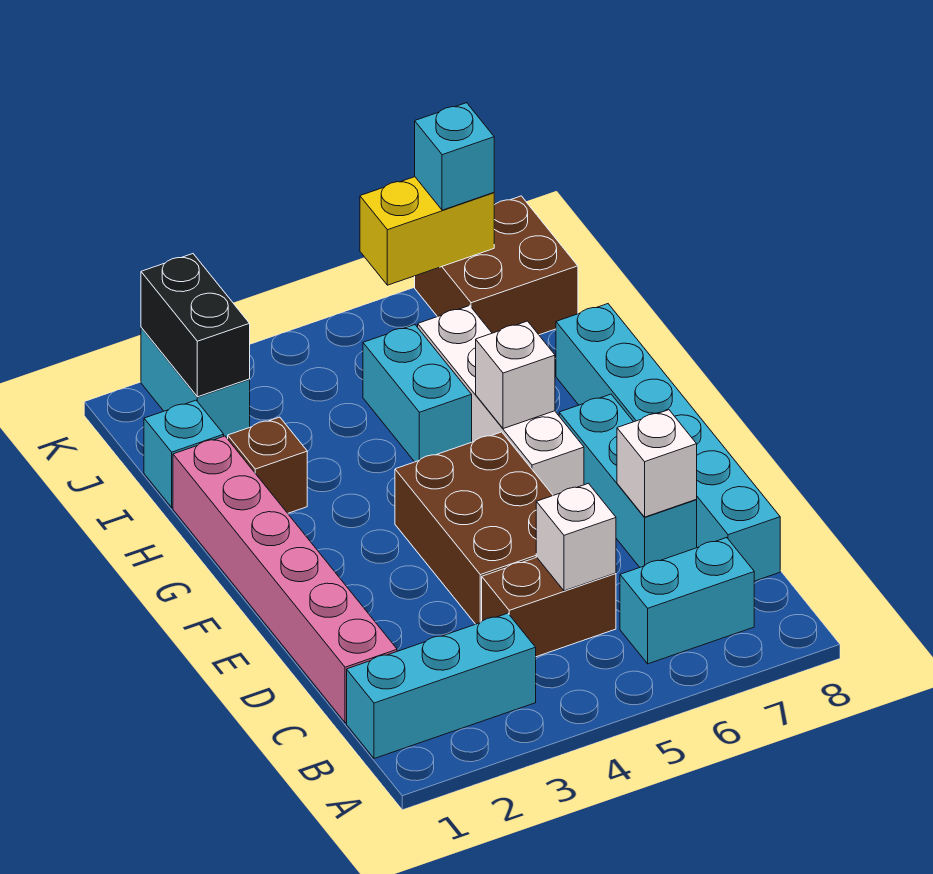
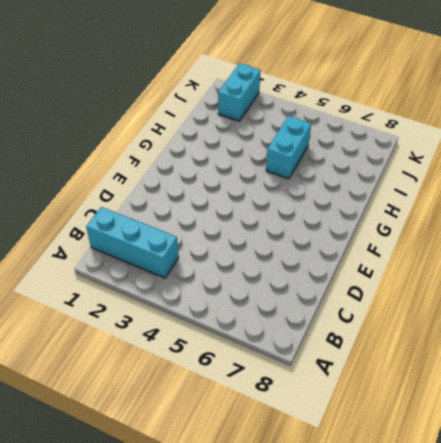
none -> cyan 1x2 brick [620,538,754,664]
none -> pink 1x6 brick [173,436,397,723]
none -> brown 1x2 brick [482,557,616,657]

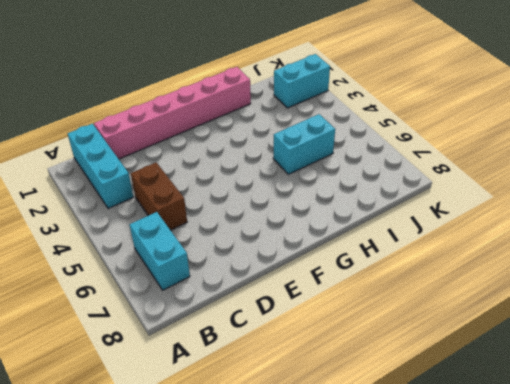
none -> cyan 1x6 brick [556,304,780,581]
none -> brown 2x3 brick [395,432,553,624]
none -> cyan 1x3 brick [559,394,697,567]

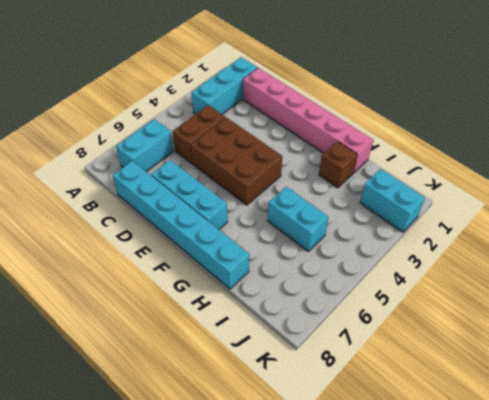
none -> white 1x4 brick [418,306,584,495]
none -> cyan 1x1 brick [144,400,224,508]
none -> brown 2x2 brick [415,196,578,335]

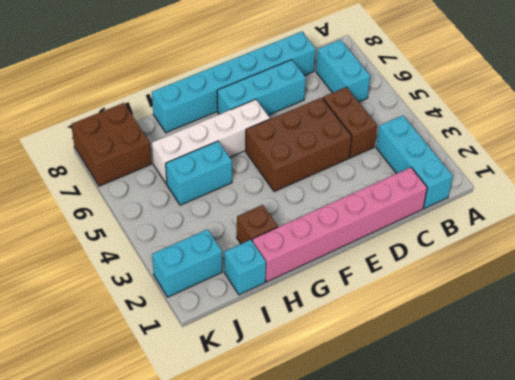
none -> white 1x1 brick [536,483,616,591]
none -> white 1x1 brick [617,410,697,517]
none -> white 1x1 brick [476,321,555,429]

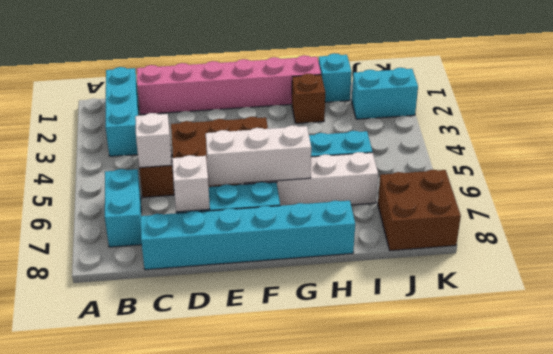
white 1x3 brick [206,125,311,185] -> white 1x1 brick [476,321,555,429]
none -> black 1x2 brick [141,254,250,397]
none -> yellow 1x2 brick [360,177,494,285]
none -> cyan 1x1 brick [415,103,494,210]

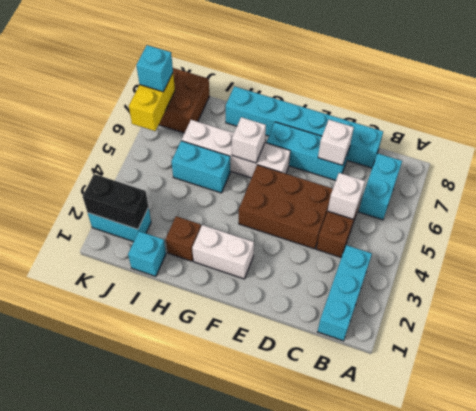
white 1x2 brick [192,225,254,279] -> none
none -> pink 1x6 brick [173,436,397,723]

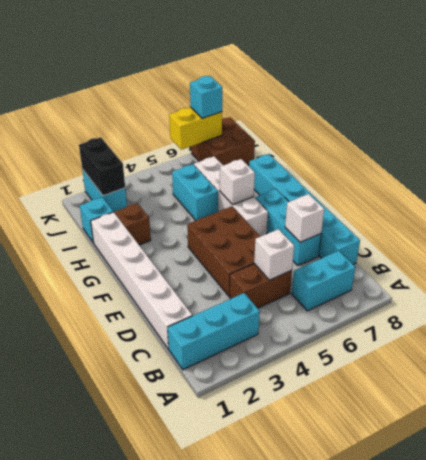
white 1x6 brick [91,212,192,349] -> pink 1x6 brick [173,436,397,723]

